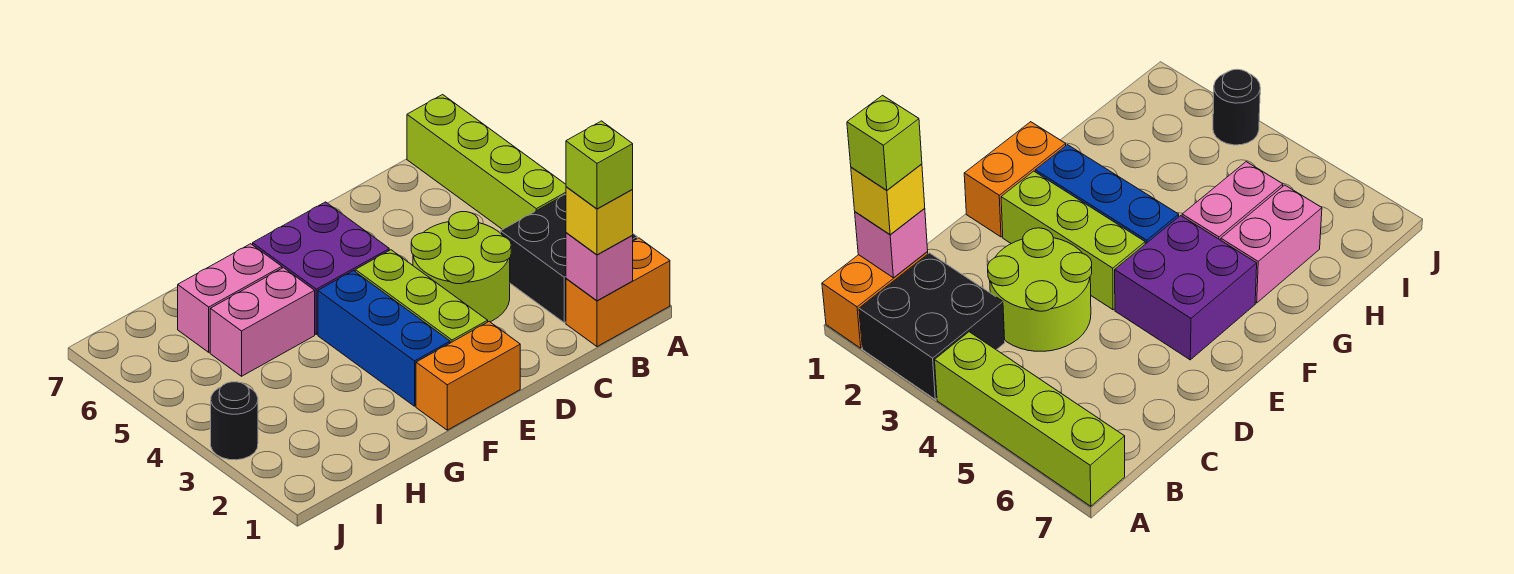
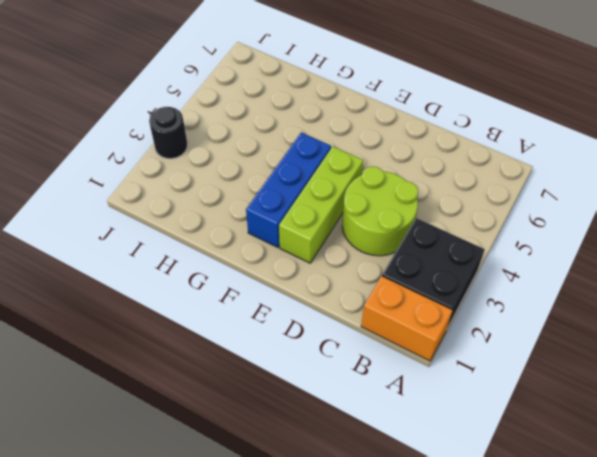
none -> lime 1x4 brick [407,95,566,230]
none -> orange 1x2 brick [416,322,520,430]
none -> purple 2x2 brick [253,202,389,335]

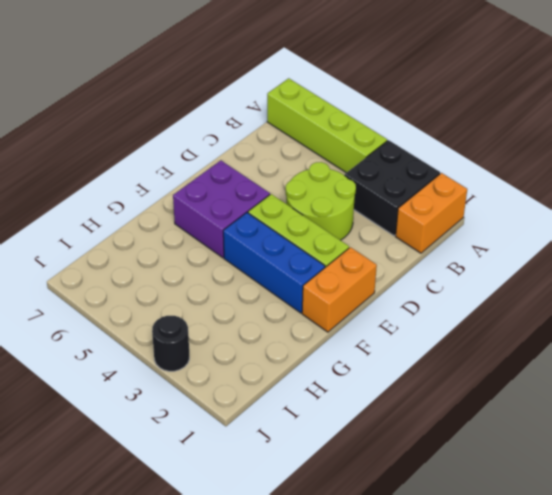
none -> pink 1x2 brick [210,268,315,376]
none -> pink 1x2 brick [178,244,282,352]
none -> pink 1x1 brick [566,233,633,301]

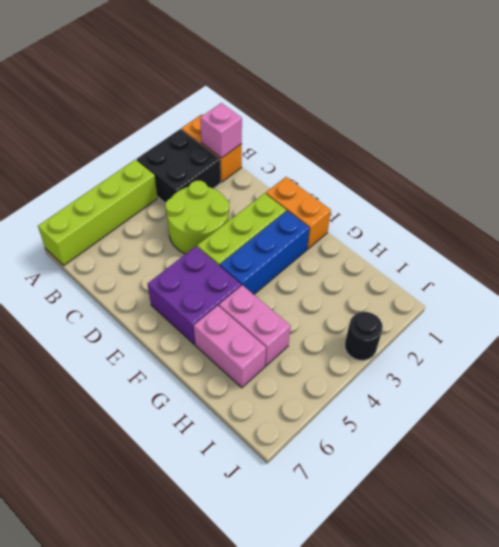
none -> yellow 1x1 brick [566,187,633,255]
none -> lime 1x1 brick [566,121,633,209]

